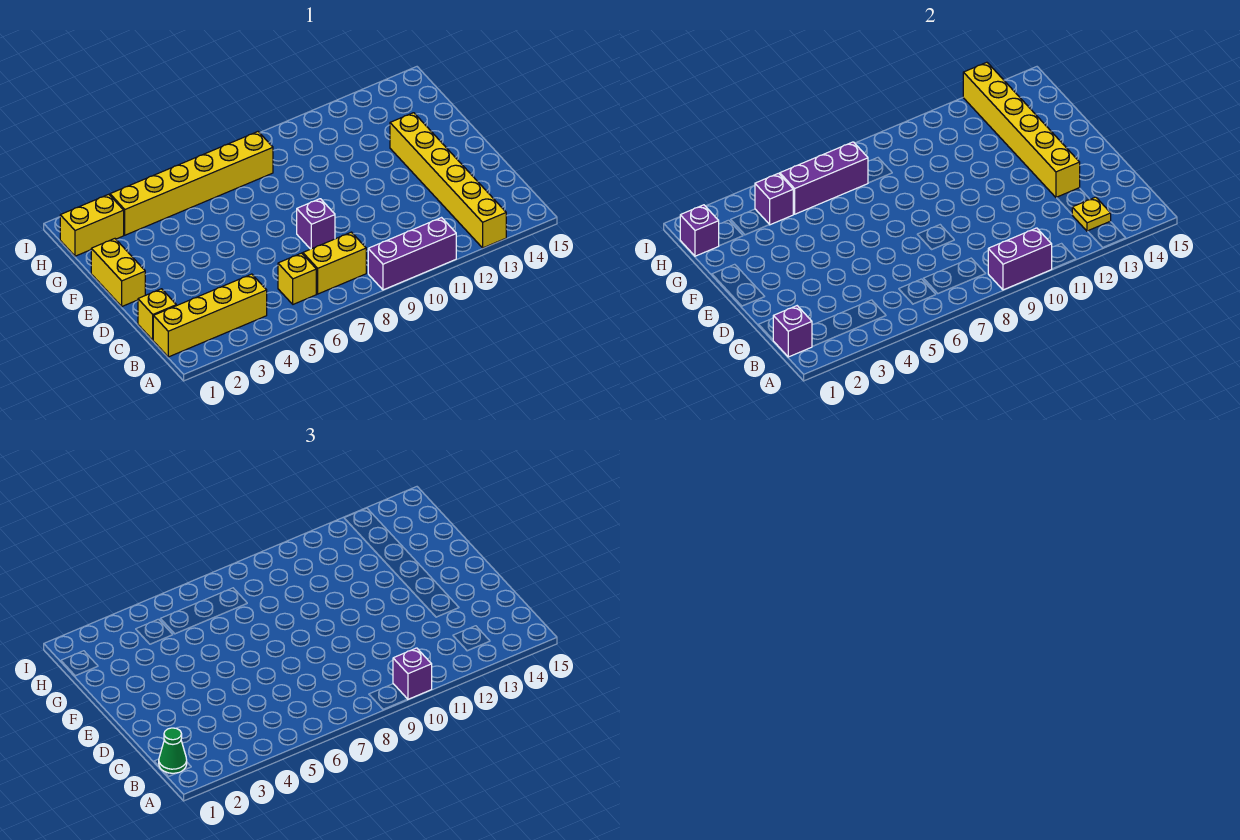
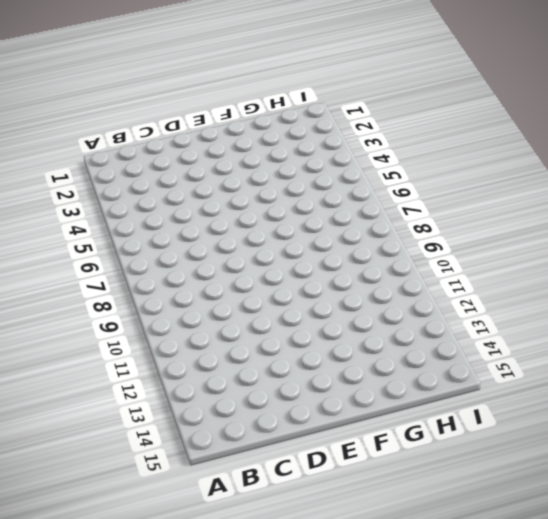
none -> purple 1x3 brick [368,218,456,290]
none -> yellow 1x6 brick [390,113,506,248]
none -> yellow 1x4 brick [153,274,267,357]

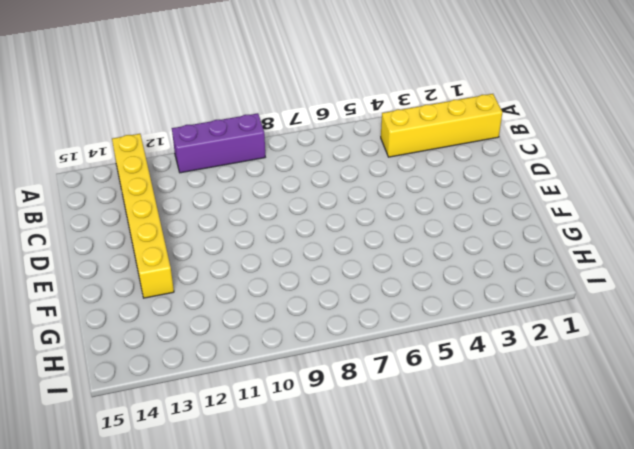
none -> yellow 1x1 brick [278,253,316,304]
none -> yellow 1x2 brick [303,232,366,294]
none -> yellow 1x1 brick [138,289,176,340]

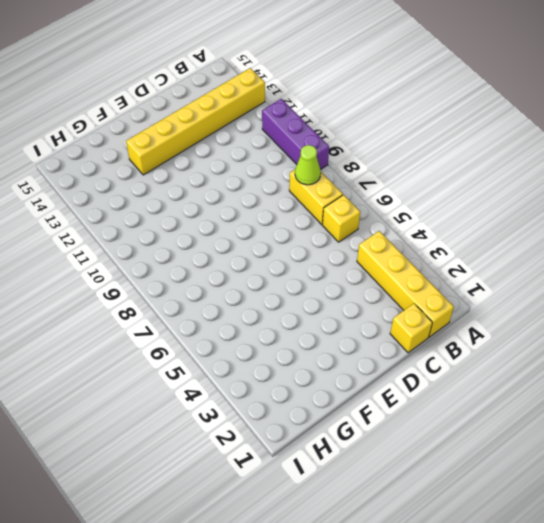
lime 1x1 cone [295,145,321,185] -> none
none -> purple 1x1 brick [297,199,335,249]
none -> yellow 1x2 brick [91,239,145,306]
none -> yellow 1x2 brick [60,194,124,256]

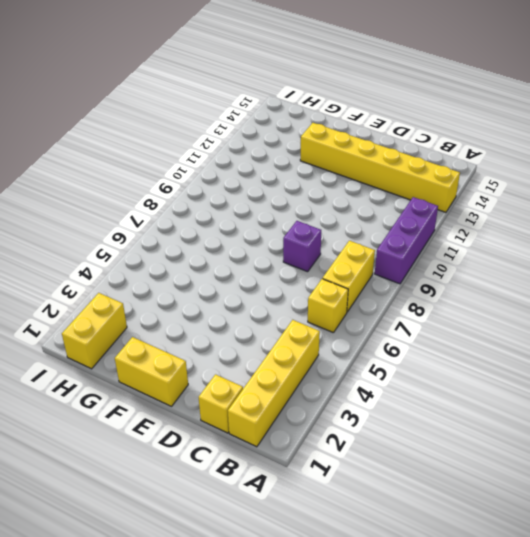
none -> yellow 1x6 brick [110,132,273,235]
none -> purple 1x2 brick [988,228,1052,290]
none -> purple 1x1 brick [773,306,812,357]

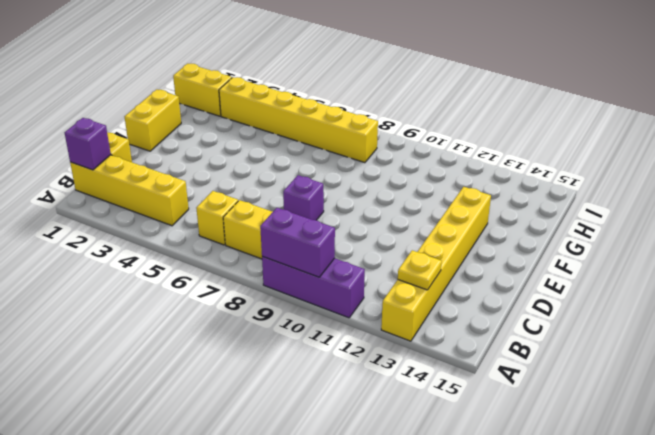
none -> yellow 1x6 brick [963,62,1080,198]
none -> purple 1x1 brick [680,205,719,256]
none -> purple 1x1 brick [755,173,793,225]

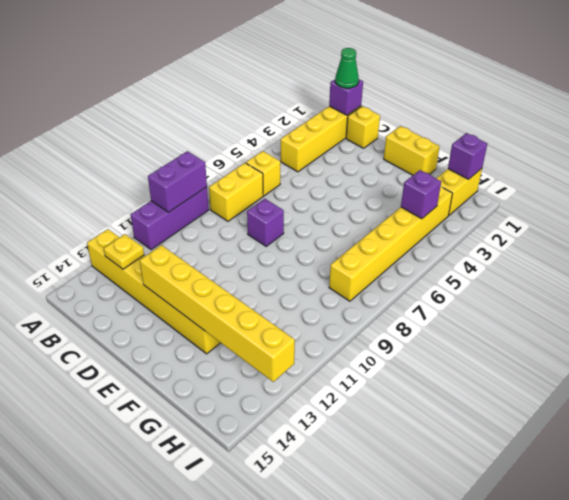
none -> purple 1x3 brick [780,142,868,214]
none -> purple 1x1 brick [393,648,432,699]

